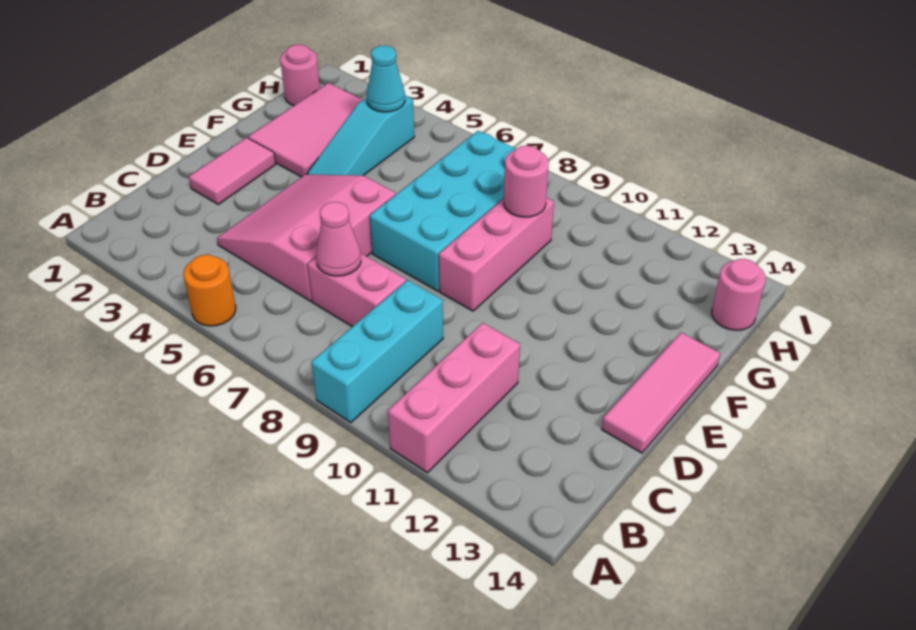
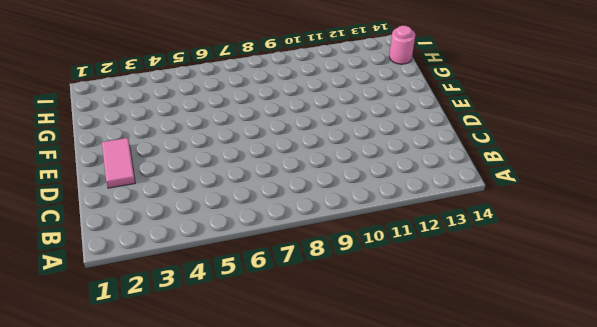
none -> orange 1x1 round brick [183,255,236,326]
none -> cyan 1x3 brick [311,280,443,423]
none -> pink 1x3 brick [388,323,520,473]

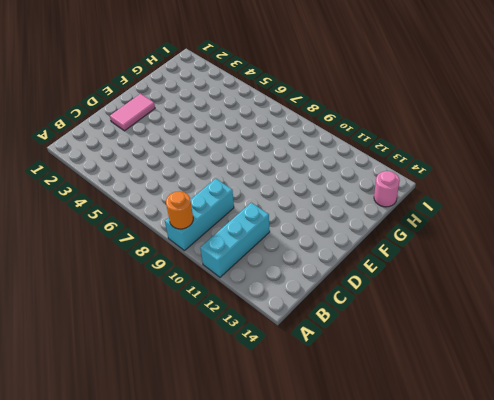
orange 1x1 round brick [166,191,193,229] -> orange 1x1 round brick moved to [183,255,236,326]
cyan 1x3 brick [200,203,270,277] -> pink 1x3 brick [388,323,520,473]
none -> pink 3x3 slope [217,174,396,301]
none -> pink 1x2 brick [308,253,406,327]
none -> pink 1x3 tile [602,333,720,453]

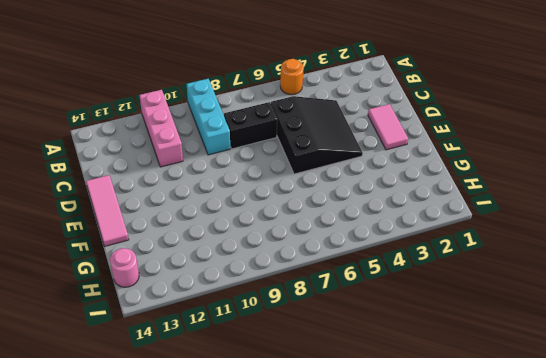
black 3x3 slope [271,96,363,174] -> pink 3x3 slope [217,174,396,301]
black 1x2 brick [224,102,277,149] -> pink 1x2 brick [308,253,406,327]
none -> cyan 2x4 brick [370,131,516,291]
none -> pink 1x3 brick [439,198,554,311]
none -> pink 2x3 tile [248,83,362,177]

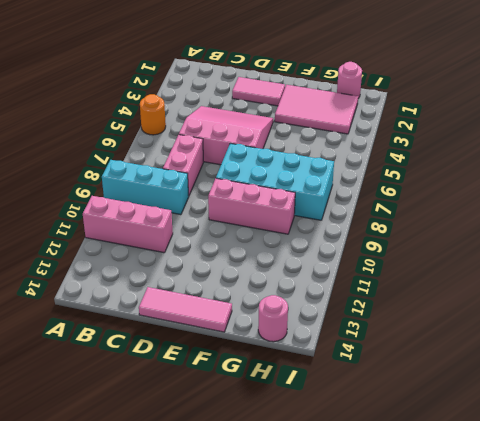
none -> cyan 1x3 slope [307,95,414,176]
none -> pink 1x1 cone [316,202,361,276]
none -> pink 1x1 round brick [504,146,549,217]

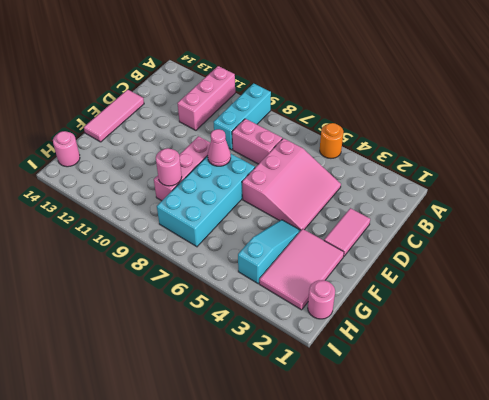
pink 1x1 cone [208,129,231,166] -> pink 1x1 cone moved to [316,202,361,276]
none -> cyan 1x1 cone [367,45,405,112]

